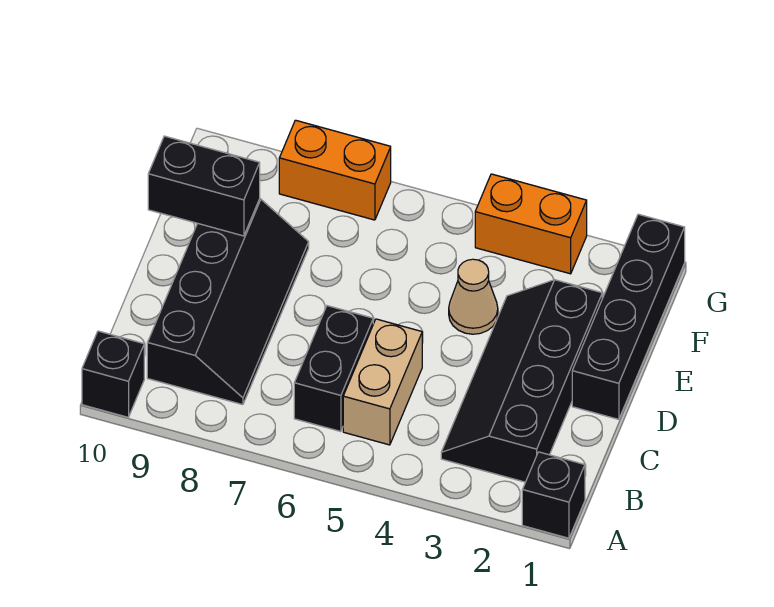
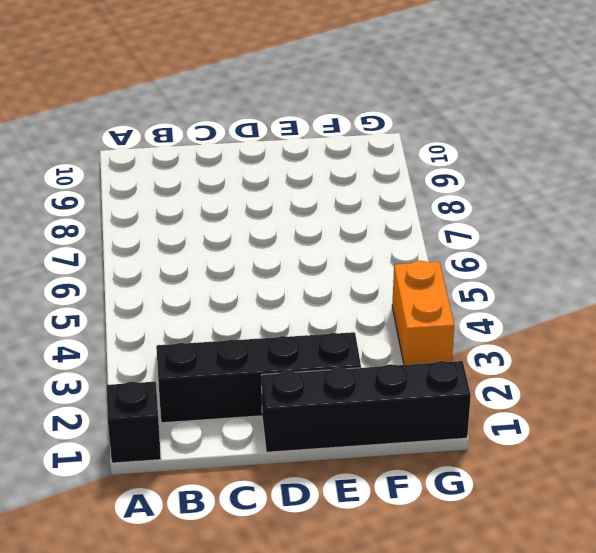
none -> black 1x1 brick [82,331,144,417]
none -> tan 1x2 brick [343,319,422,445]

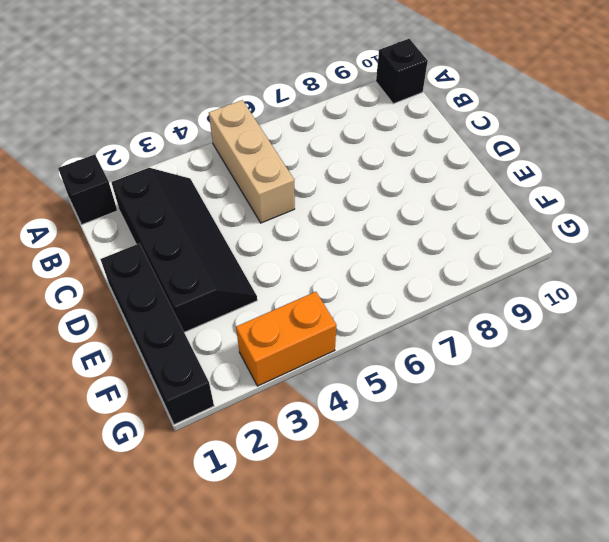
tan 1x3 brick [209,100,295,223] -> tan 1x2 brick [343,319,422,445]
none -> black 1x2 brick [294,306,373,432]
none -> black 2x4 slope [147,199,309,405]

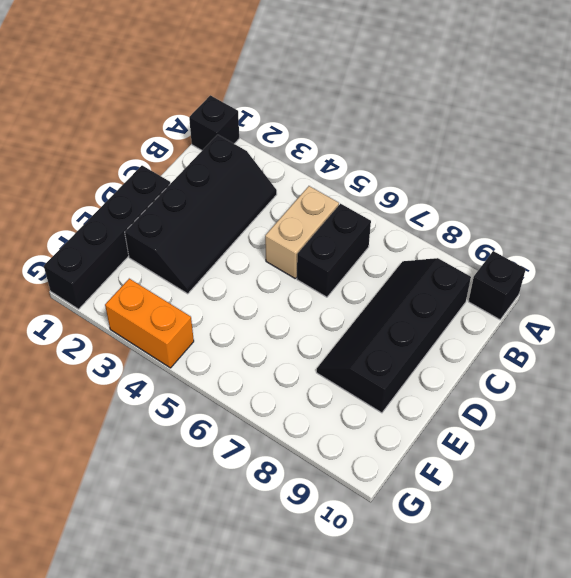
none -> tan 1x1 cone [449,259,498,334]
none -> orange 1x2 brick [279,120,391,220]

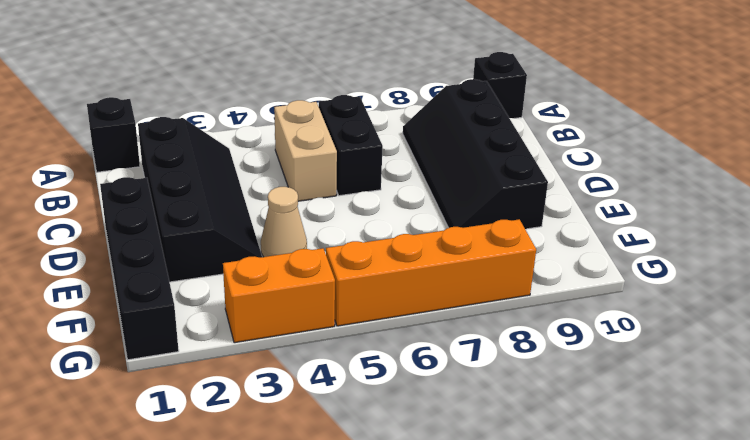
orange 1x4 brick [326,219,536,326] -> orange 1x2 brick [279,120,391,220]
none -> black 1x2 brick [148,136,260,236]

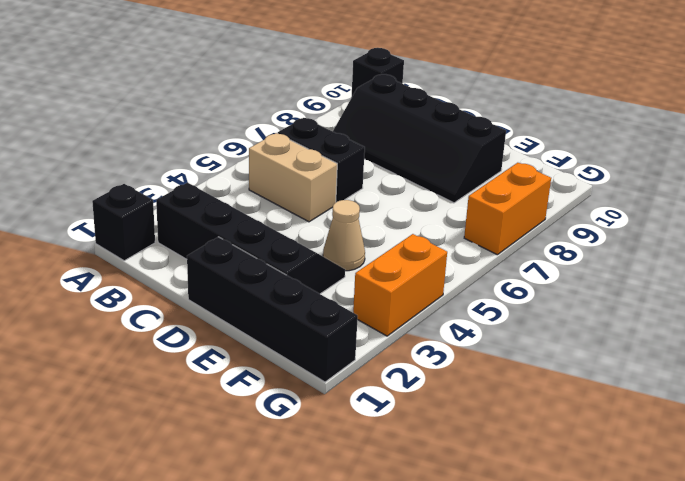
none -> black 1x2 brick [148,136,260,236]

